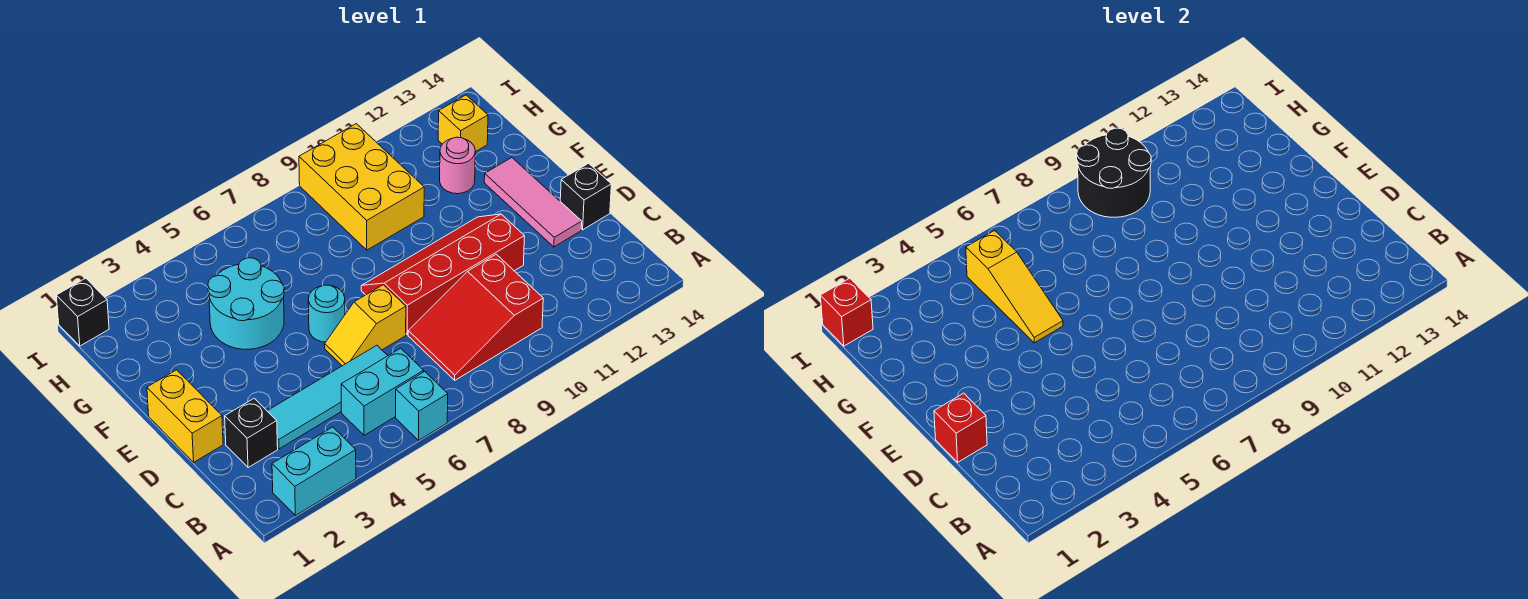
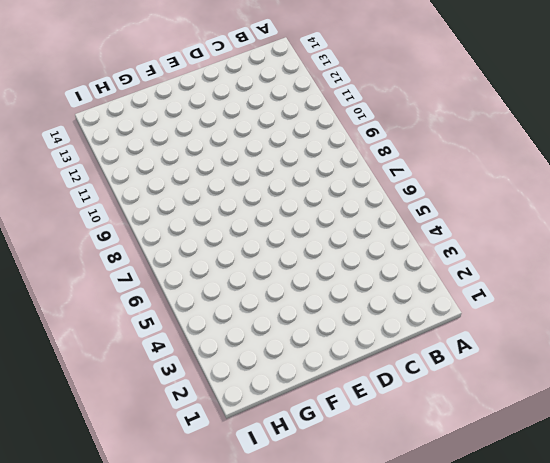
none -> cyan 1x2 brick [272,427,356,516]
none -> cyan 1x1 brick [396,372,448,440]
none -> cyan 1x2 brick [341,348,424,435]

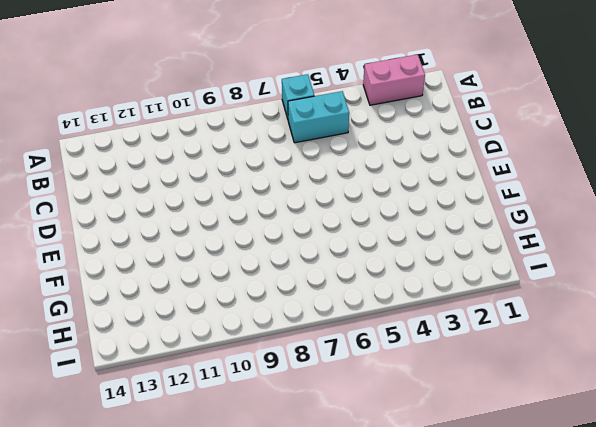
pink 1x2 brick [363,55,425,105] -> cyan 1x2 brick [272,427,356,516]
none -> red 2x3 slope [408,254,543,380]
none -> black 1x1 brick [225,398,278,468]
none -> cyan 1x4 tile [268,345,388,449]

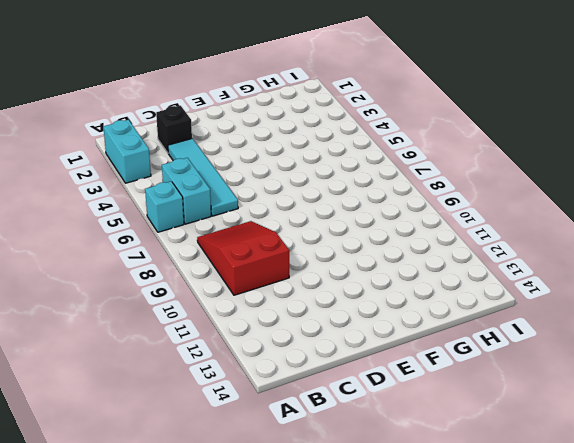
none -> yellow 1x2 brick [147,370,223,462]
none -> yellow 1x2 slope [325,285,406,366]
none -> red 2x4 slope [361,214,524,335]

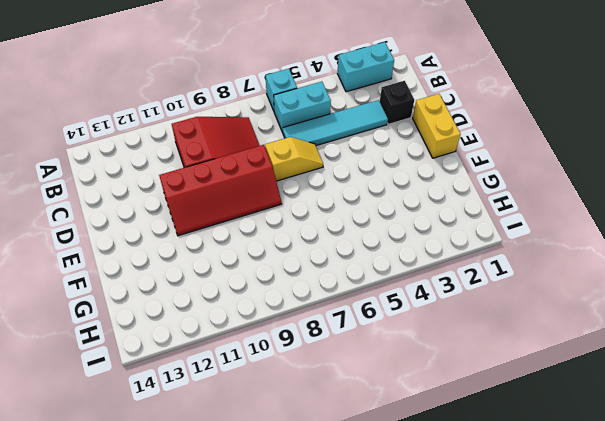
none -> pink 1x3 tile [484,158,582,247]
none -> black 1x1 brick [560,163,611,230]
none -> cyan 1x1 round brick [308,285,345,342]

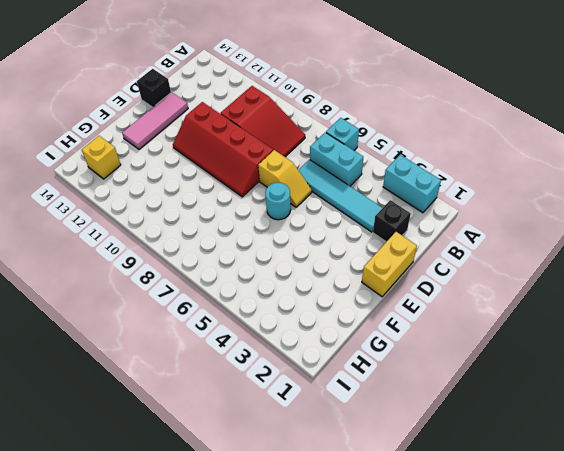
none -> cyan 2x2 round brick [208,258,284,349]
none -> yellow 2x3 brick [299,124,424,250]
none -> pink 1x1 round brick [440,137,475,194]

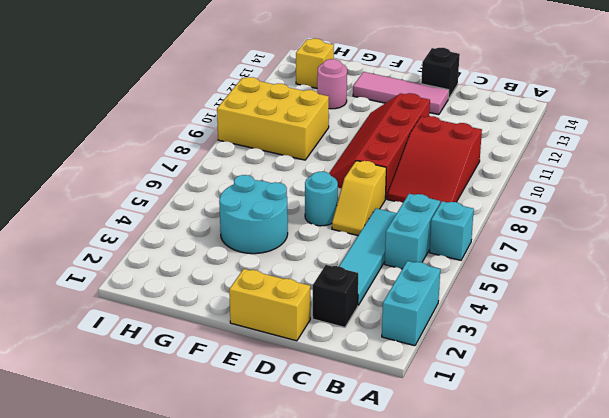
none -> black 1x1 brick [56,278,109,346]
none -> red 1x1 brick [934,393,987,462]
none -> yellow 1x3 slope [966,231,1063,343]

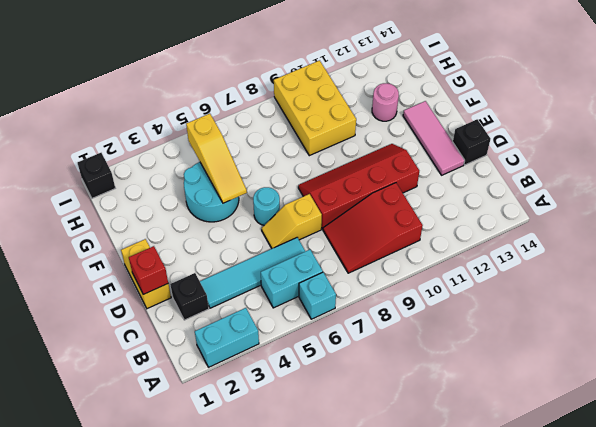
none -> yellow 1x1 brick [438,95,488,152]
none -> black 2x2 round brick [1077,128,1151,217]
none -> red 1x1 brick [820,278,873,346]

